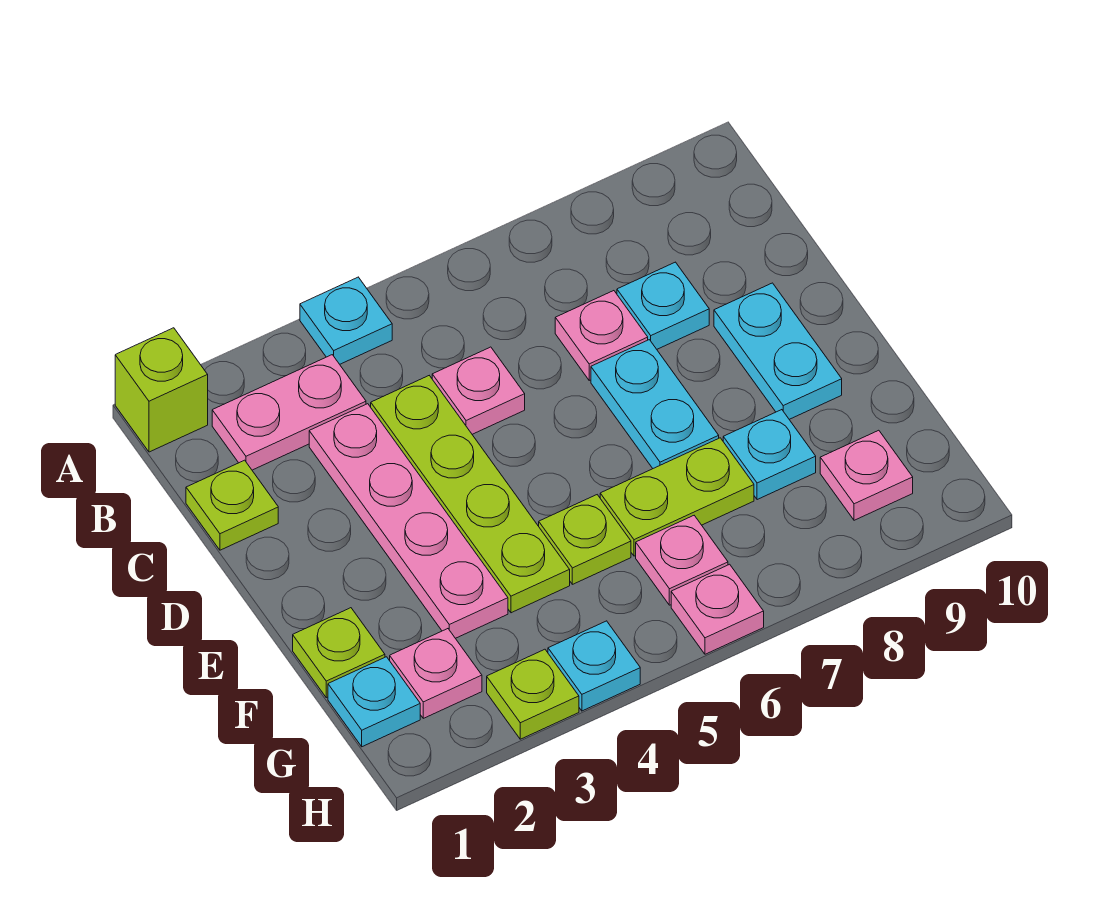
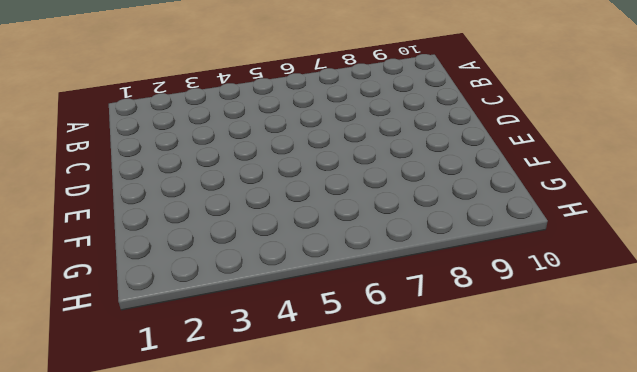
none -> lime 1x1 brick [115,328,208,452]
none -> cyan 1x1 plate [300,277,392,364]
none -> pink 1x2 plate [212,355,366,470]

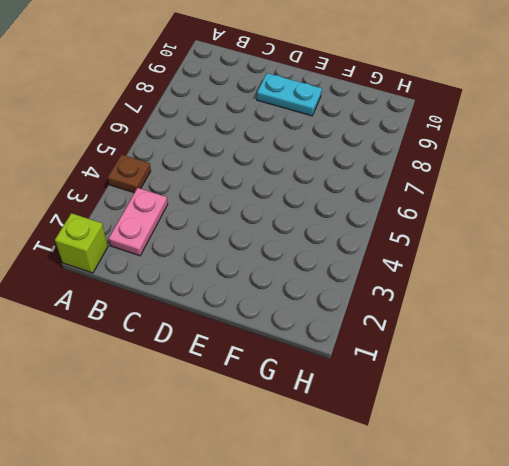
brown 1x1 plate [108,155,151,193] -> cyan 1x1 plate [300,277,392,364]
none -> lime 1x1 plate [186,460,278,550]
none -> pink 1x4 plate [309,404,508,638]
none -> lime 1x4 plate [371,376,570,613]

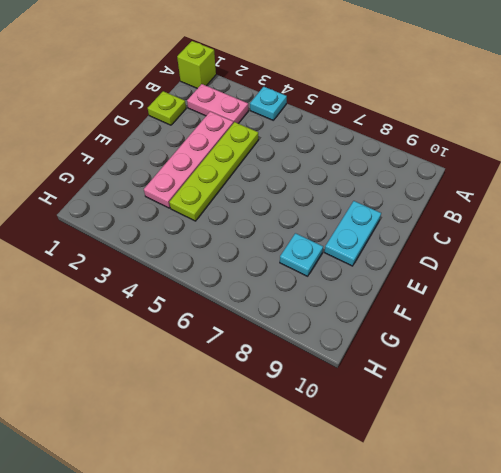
none -> pink 1x1 plate [432,347,525,434]
none -> pink 1x1 plate [555,291,648,380]
none -> cyan 1x1 plate [617,262,709,349]

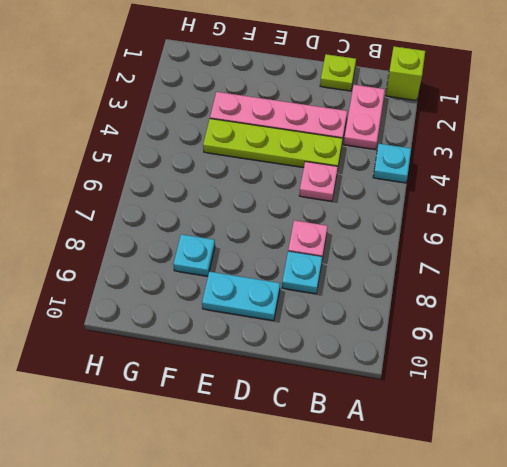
none -> cyan 1x2 plate [591,340,719,468]
none -> lime 1x1 plate [293,608,385,698]
none -> lime 1x1 plate [539,495,631,584]

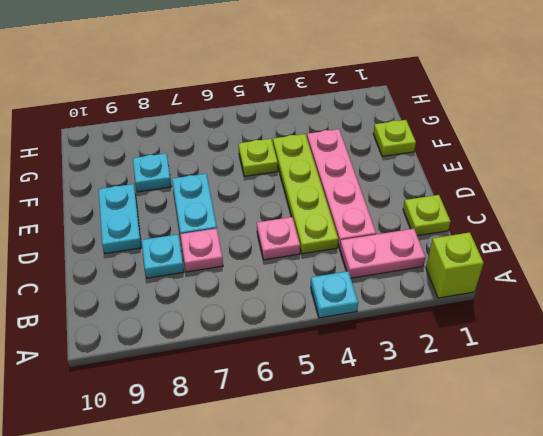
none -> lime 1x2 plate [600,438,754,556]
none -> cyan 1x1 plate [328,657,420,747]
none -> pink 1x1 plate [390,629,482,718]

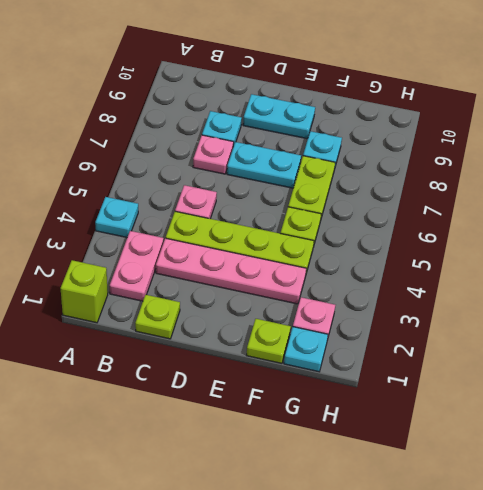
none -> pink 1x1 plate [636,516,728,605]
none -> pink 1x1 plate [820,430,913,520]
none -> lime 1x1 plate [487,649,579,739]

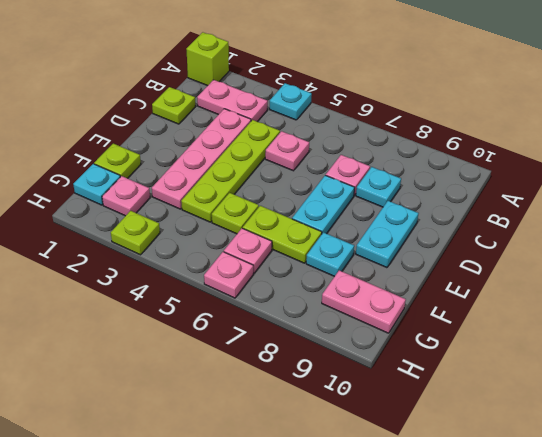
pink 1x2 plate [322,270,406,333] -> pink 1x1 plate [820,430,913,520]
none -> cyan 1x1 plate [548,621,640,711]

